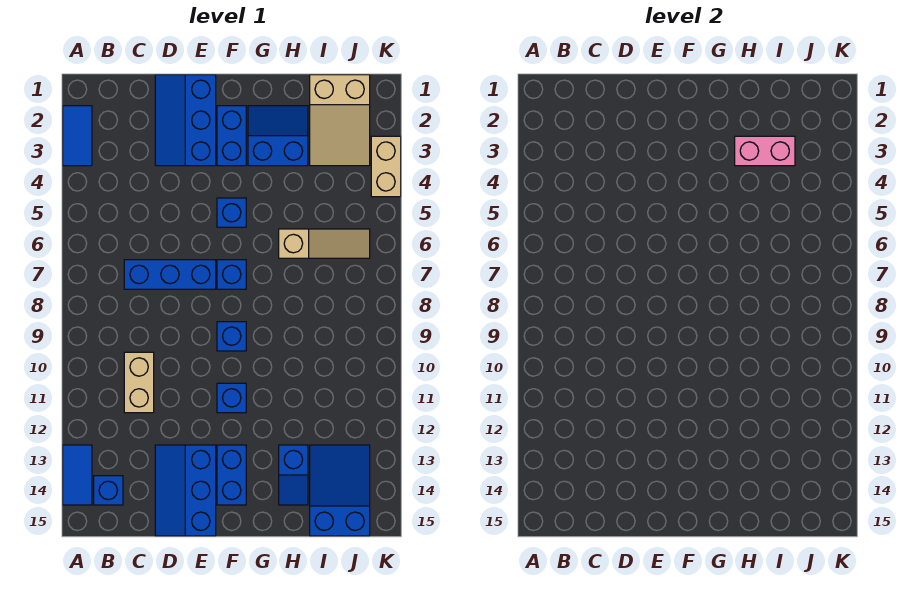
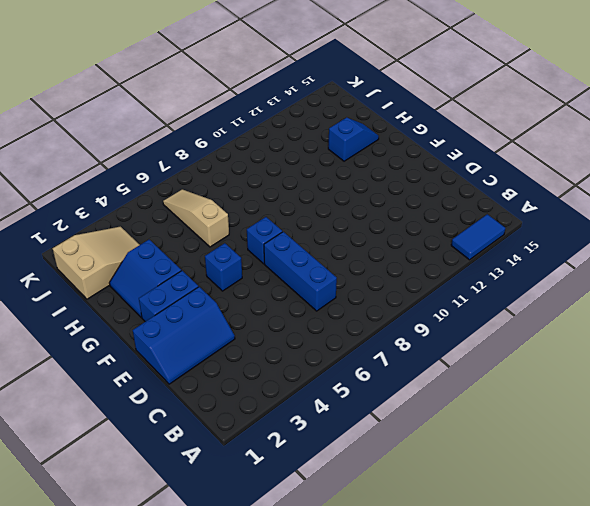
none -> blue 1x2 tile [63,106,92,166]
none -> blue 1x1 brick [94,476,123,505]
none -> tan 1x2 brick [124,352,154,413]

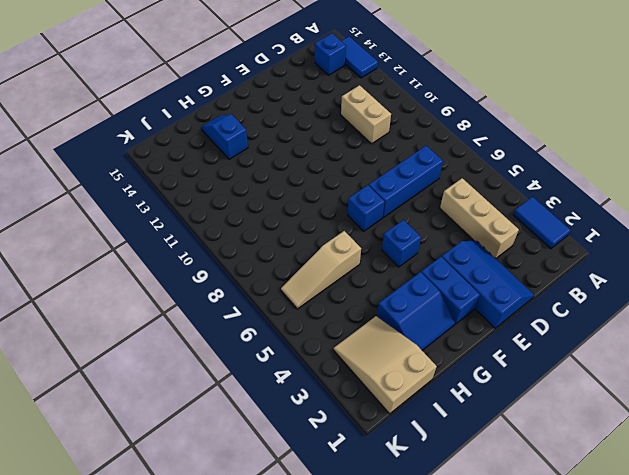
tan 1x3 brick [440,178,519,258] -> none
none -> blue 2x3 slope [155,445,216,536]
none -> blue 1x1 brick [217,322,246,351]
none -> blue 1x1 brick [217,383,246,413]

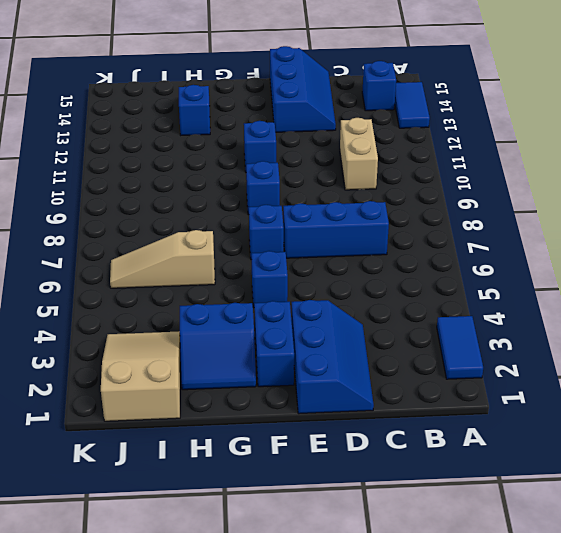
none -> blue 1x2 brick [217,445,246,505]
none -> blue 2x3 slope [310,445,370,536]
none -> tan 1x2 brick [371,136,401,197]

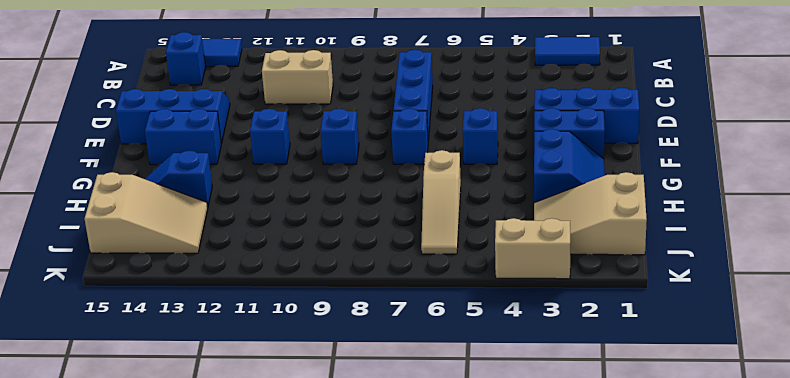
tan 2x3 slope [85,172,208,253] -> blue 2x3 slope [310,445,370,536]
none -> pink 1x2 brick [735,136,795,166]

